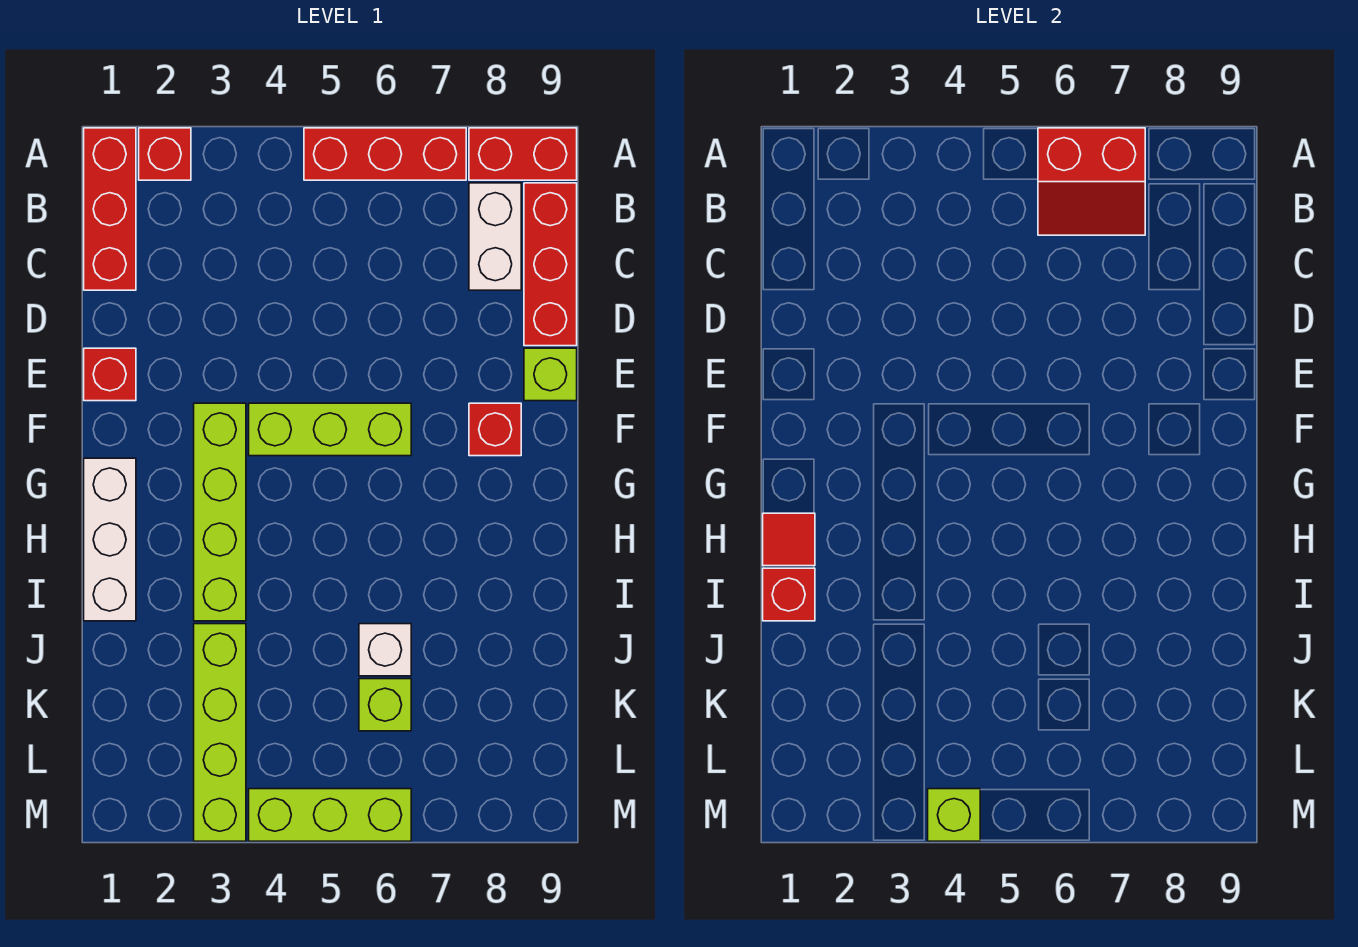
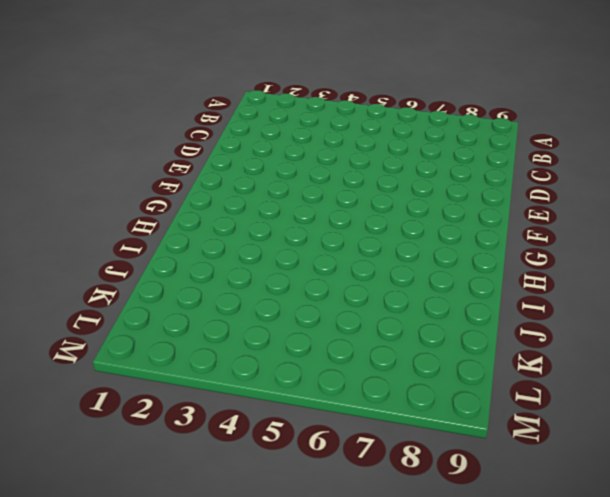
none -> red 1x3 brick [84,128,136,290]
none -> red 1x1 brick [139,128,191,180]
none -> red 1x3 brick [304,128,466,180]

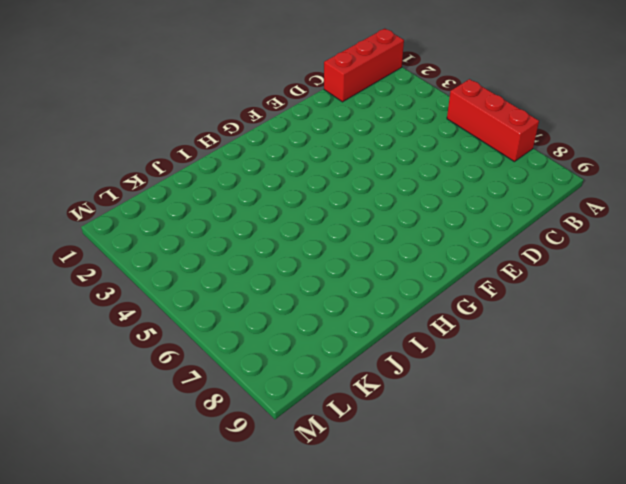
none -> red 1x1 brick [139,128,191,180]
none -> red 1x2 brick [469,128,577,180]
none -> white 1x2 brick [469,183,521,290]

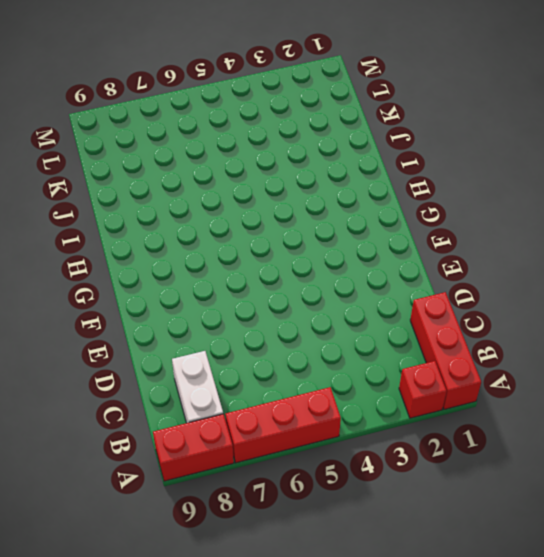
none -> red 1x3 brick [524,183,577,346]
none -> red 1x1 brick [84,348,136,401]
none -> lime 1x1 brick [524,348,577,401]

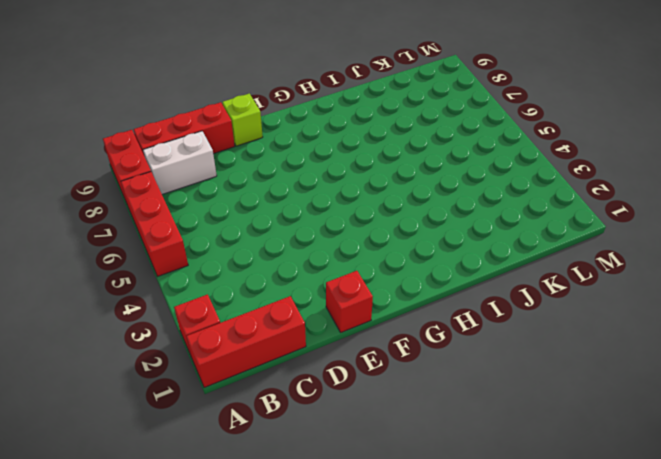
none -> lime 1x4 brick [194,403,246,621]
none -> lime 1x3 brick [249,403,411,456]
none -> red 1x1 brick [469,403,521,456]

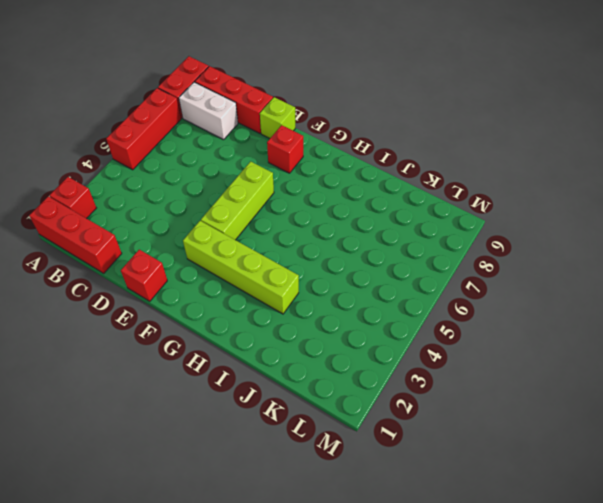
none -> white 1x3 brick [84,458,136,621]
none -> lime 1x4 brick [194,624,246,841]
none -> white 1x1 brick [359,624,411,676]

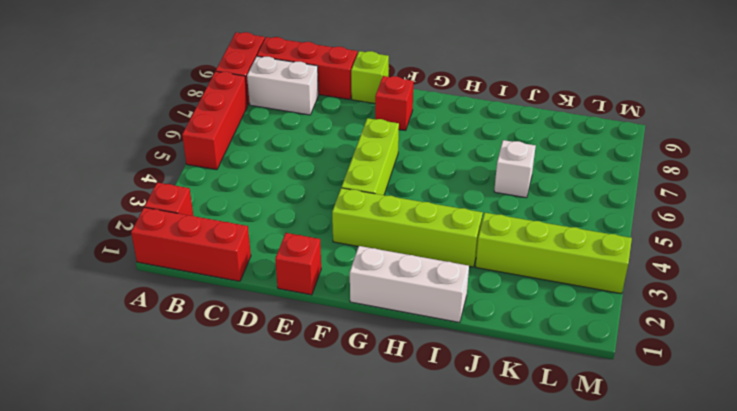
none -> lime 1x1 brick [359,679,411,731]
none -> lime 1x3 brick [249,789,411,841]
none -> red 2x2 slope [1038,128,1145,235]

